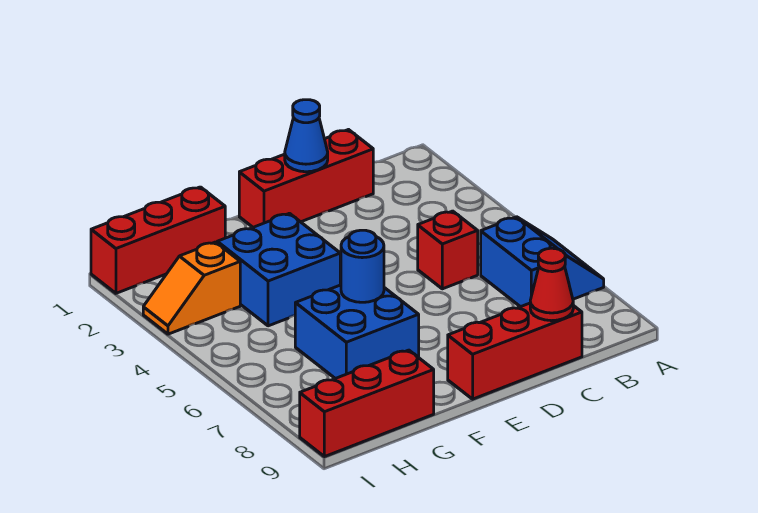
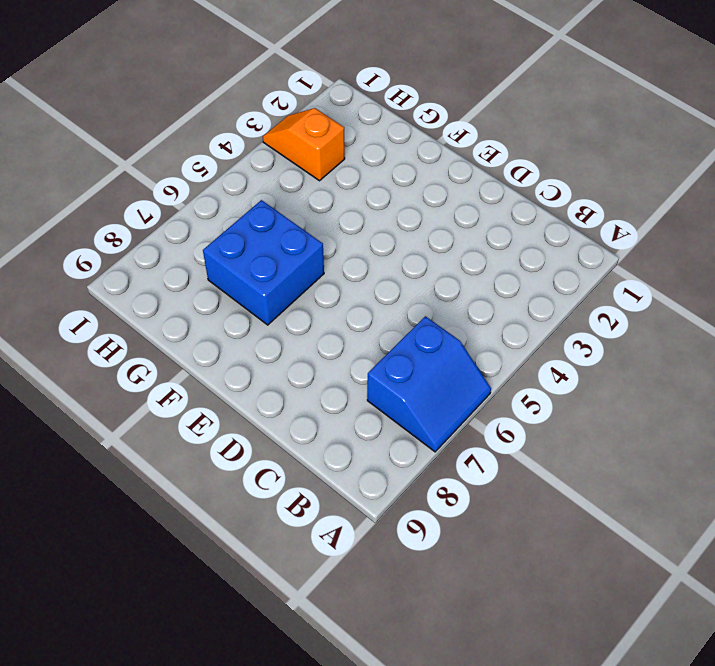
none -> red 1x3 brick [239,130,373,227]
none -> red 1x1 brick [418,211,478,289]
none -> red 1x3 brick [448,303,582,399]

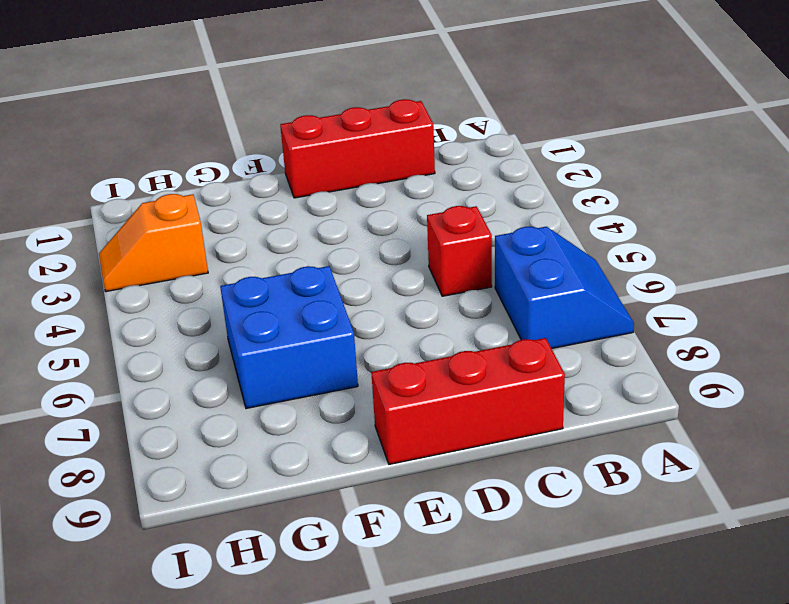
none -> blue 2x2 brick [217,213,340,326]
none -> red 1x3 brick [91,187,225,293]
none -> red 1x3 brick [300,350,434,457]

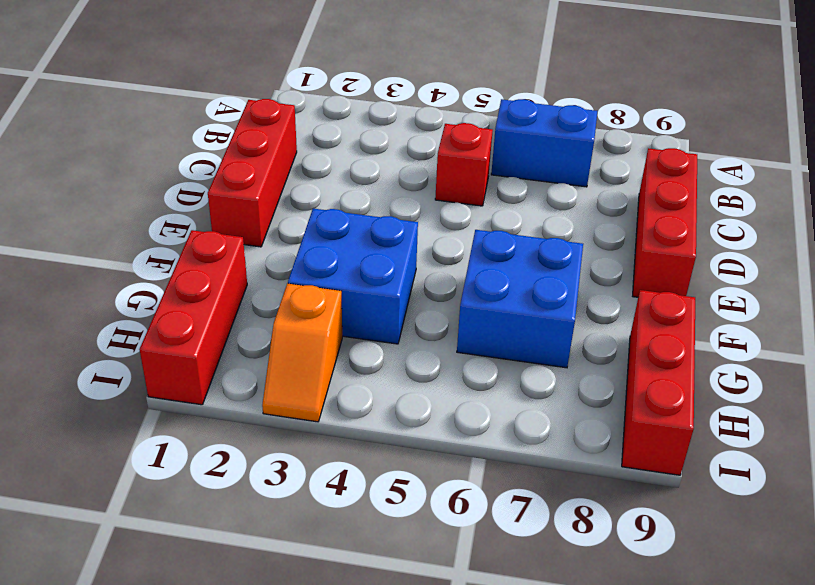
none -> red 1x1 cone [530,248,573,321]
none -> blue 1x1 cone [285,100,328,172]
none -> blue 1x1 round brick [341,230,384,302]

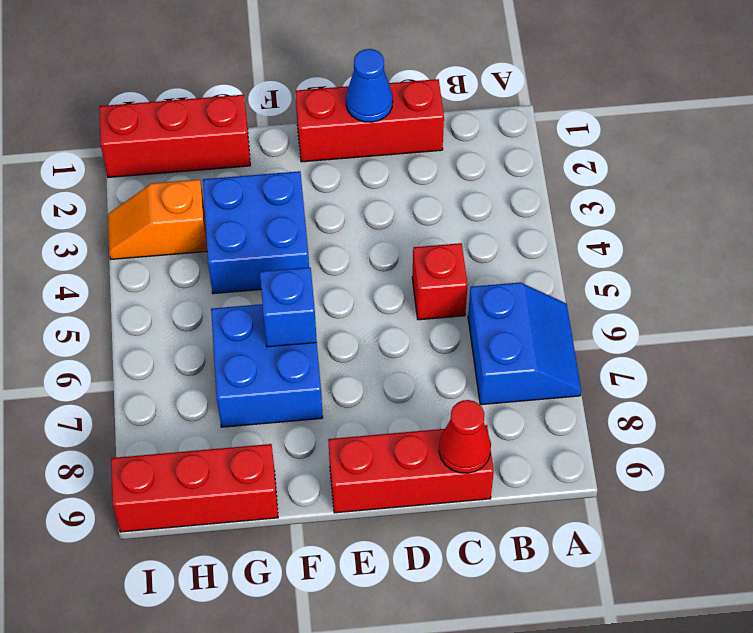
blue 1x1 brick [260,267,317,347] -> blue 1x1 round brick [341,230,384,302]

